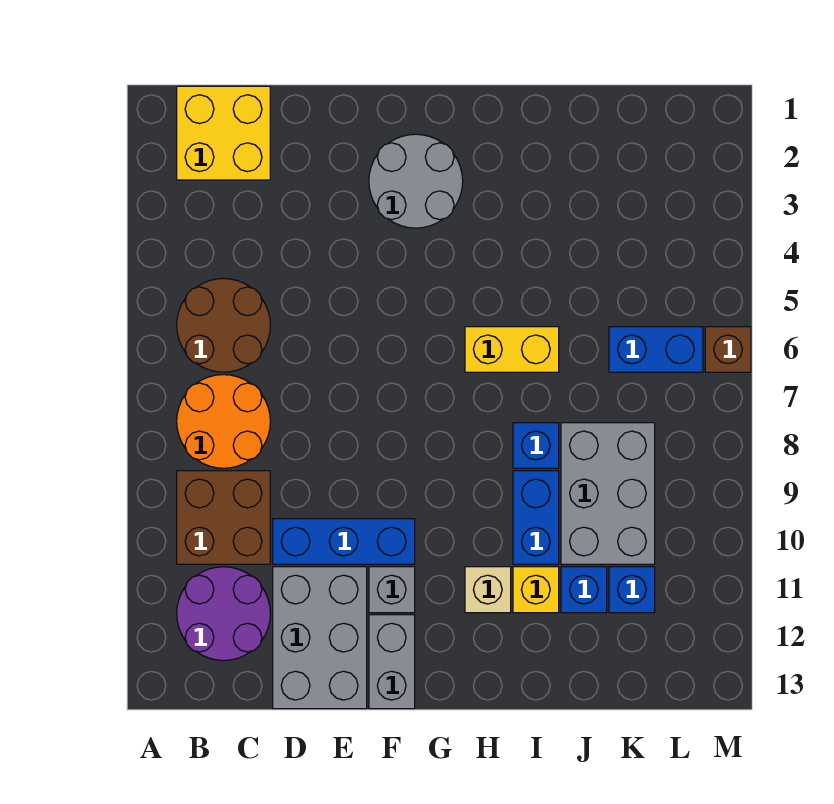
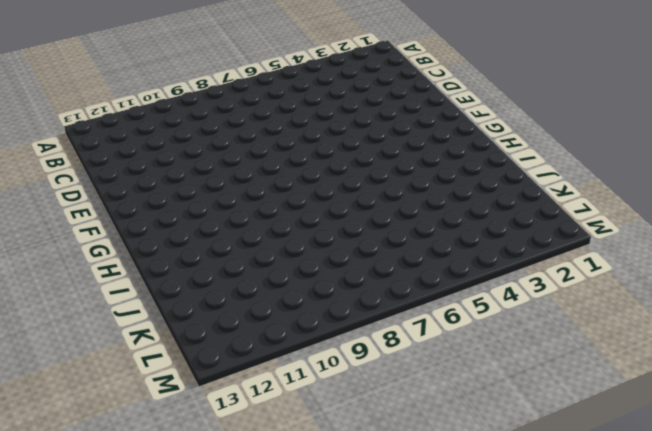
none -> yellow 2x2 brick [177,86,270,180]
none -> brown 2x2 round brick [177,279,270,372]
none -> orange 2x2 round brick [177,375,270,468]

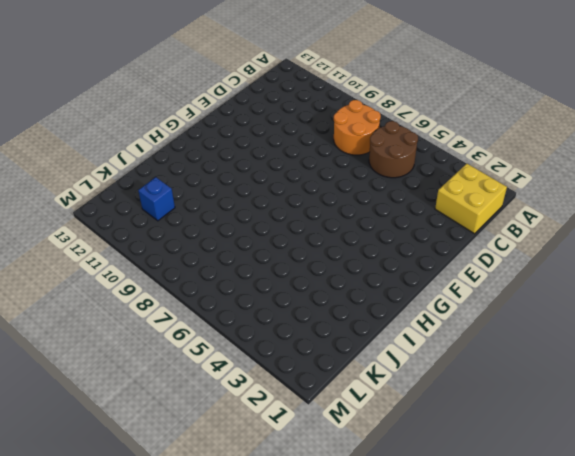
none -> brown 2x2 brick [177,471,270,564]
none -> purple 2x2 round brick [177,567,270,661]
none -> blue 1x3 brick [273,519,415,564]

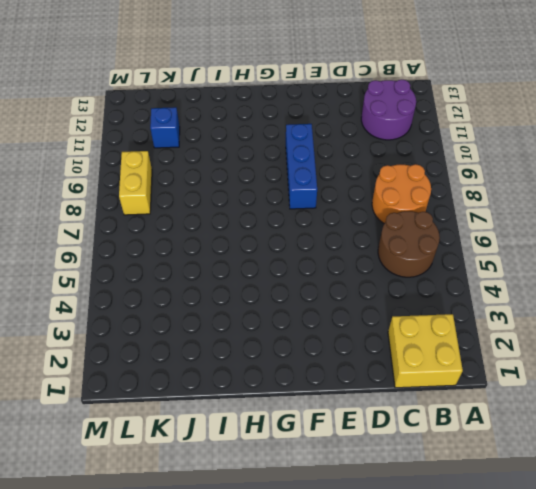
blue 1x3 brick [286,124,317,209] -> blue 1x3 brick turned to [273,519,415,564]
yellow 1x2 brick [119,151,152,215] -> yellow 1x2 brick turned to [465,327,559,372]
none -> brown 2x2 brick [177,471,270,564]
none -> grey 2x3 brick [273,567,367,709]
none -> grey 2x2 round brick [369,134,463,228]

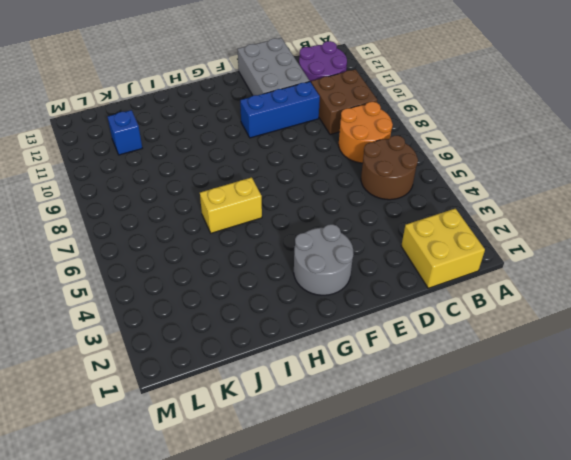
none -> grey 1x1 brick [369,567,415,613]
none -> grey 1x2 brick [369,615,415,709]
none -> tan 1x1 brick [465,567,511,613]

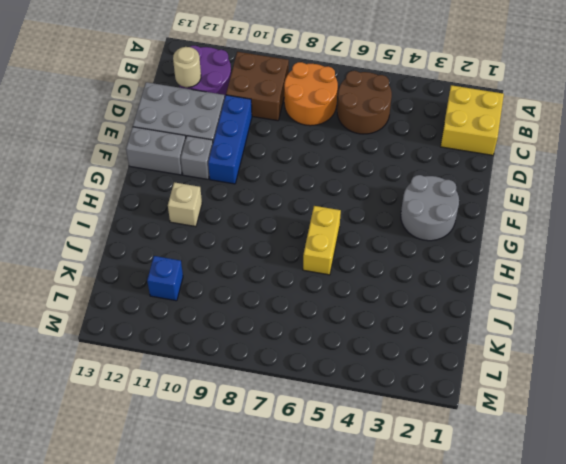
tan 1x1 round brick [173,47,201,87] -> none
none -> blue 1x1 brick [513,423,559,468]
none -> blue 1x2 brick [513,471,559,564]
none -> yellow 1x1 brick [513,567,559,613]

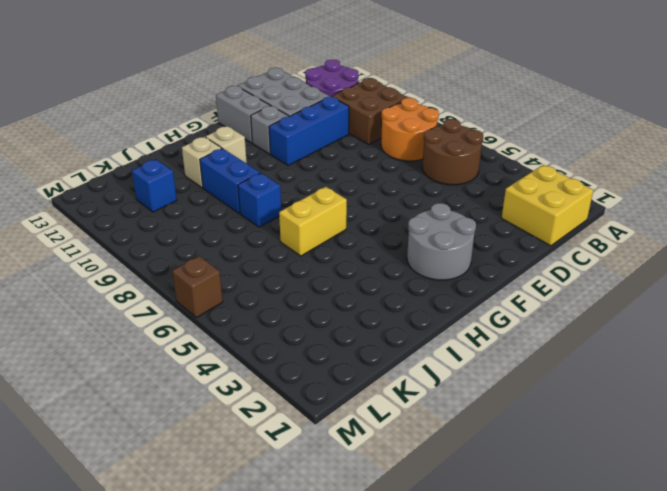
tan 1x1 brick [182,137,222,188] -> yellow 1x1 brick [513,567,559,613]
none -> grey 2x3 brick [561,423,655,564]
none -> blue 1x1 brick [561,567,607,613]
none -> blue 1x2 brick [609,327,703,372]

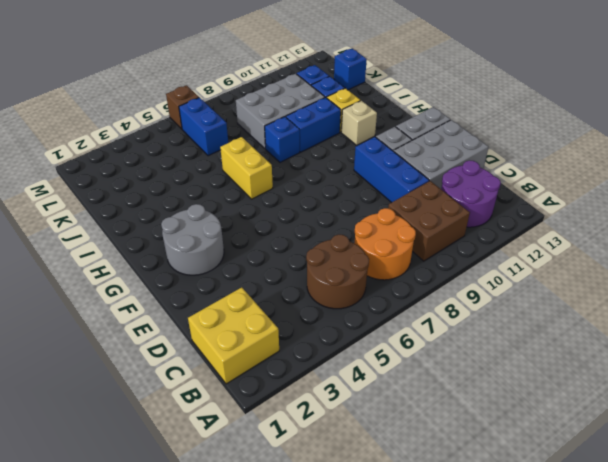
blue 1x1 brick [334,49,367,90] -> none

